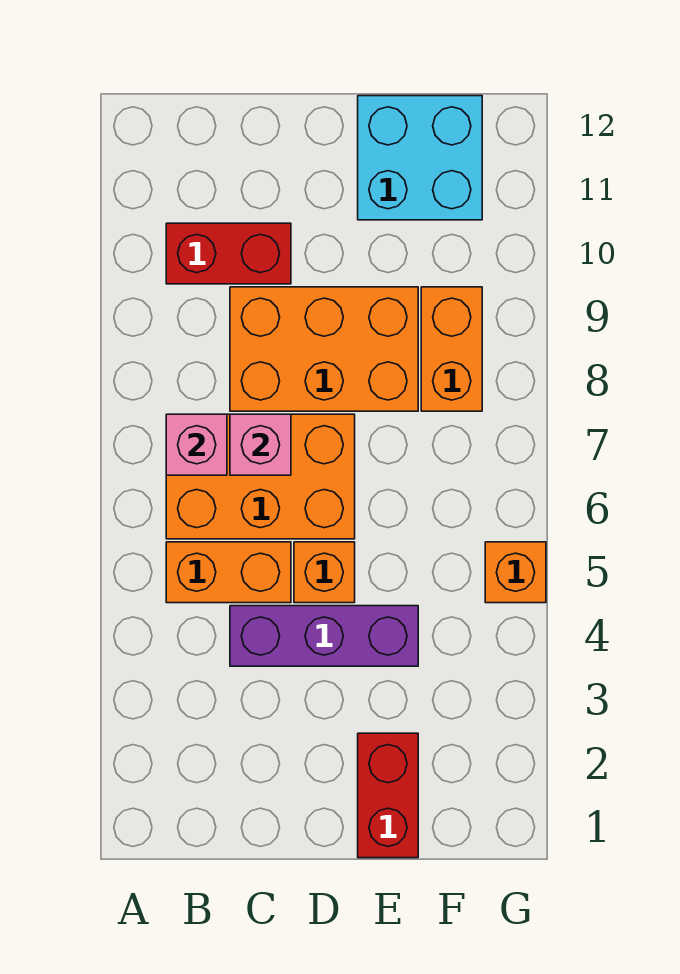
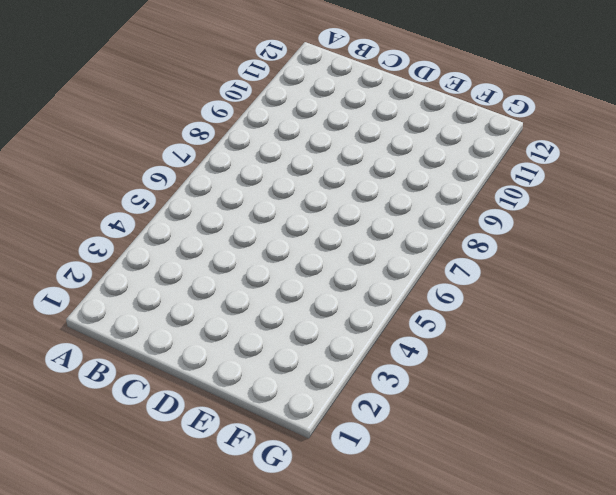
none -> orange 1x2 brick [166,542,291,603]
none -> orange 2x3 brick [166,414,355,539]
none -> red 1x2 brick [166,223,291,284]

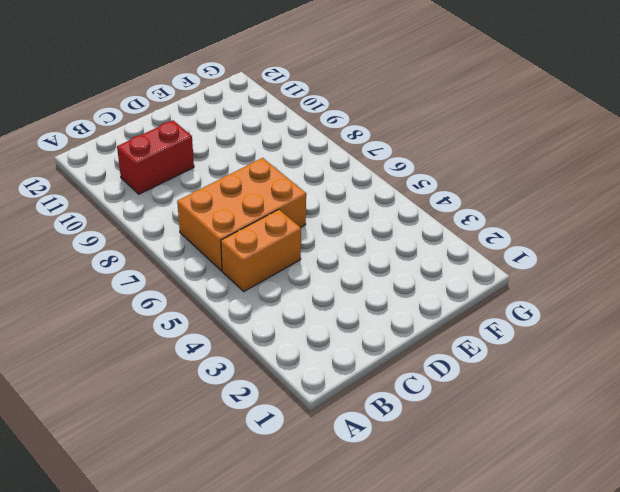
none -> purple 1x3 brick [230,606,418,666]
none -> orange 2x3 brick [230,287,418,411]
none -> orange 1x1 brick [294,542,355,603]

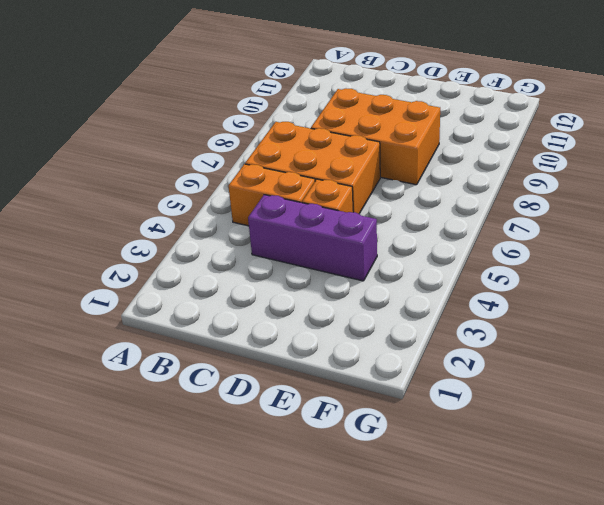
none -> red 1x2 brick [166,223,291,284]
none -> red 1x2 brick [358,733,418,858]
none -> cyan 2x2 brick [358,96,482,220]

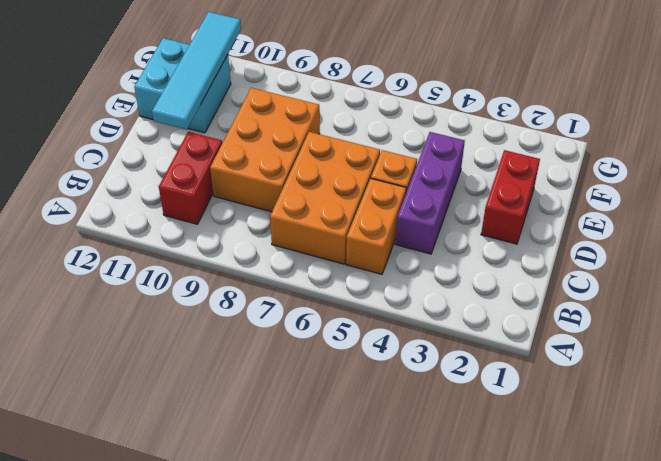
red 1x2 brick [481,150,540,244] -> red 1x2 brick turned to [358,733,418,858]
cyan 1x4 tile [152,12,241,129] -> none
none -> orange 1x2 brick [421,287,482,411]
none -> orange 1x1 brick [485,542,546,603]
none -> pink 1x1 brick [166,414,227,475]

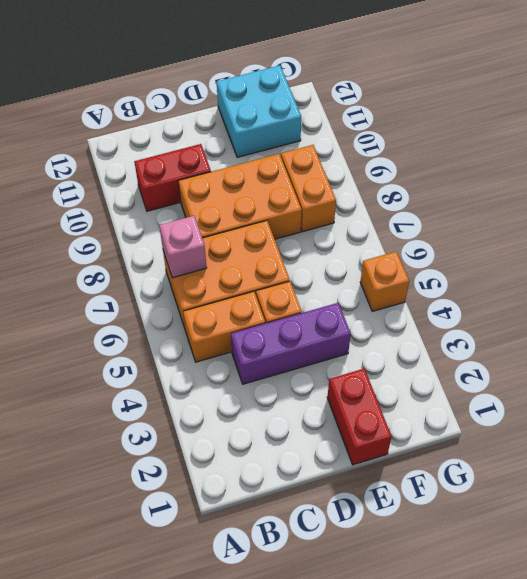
none -> pink 1x1 brick [230,414,291,475]

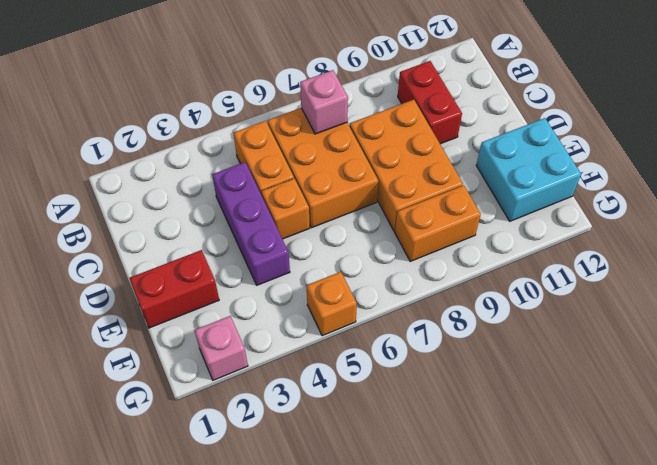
pink 1x1 brick [194,316,248,380] -> pink 1x1 brick moved to [230,414,291,475]

